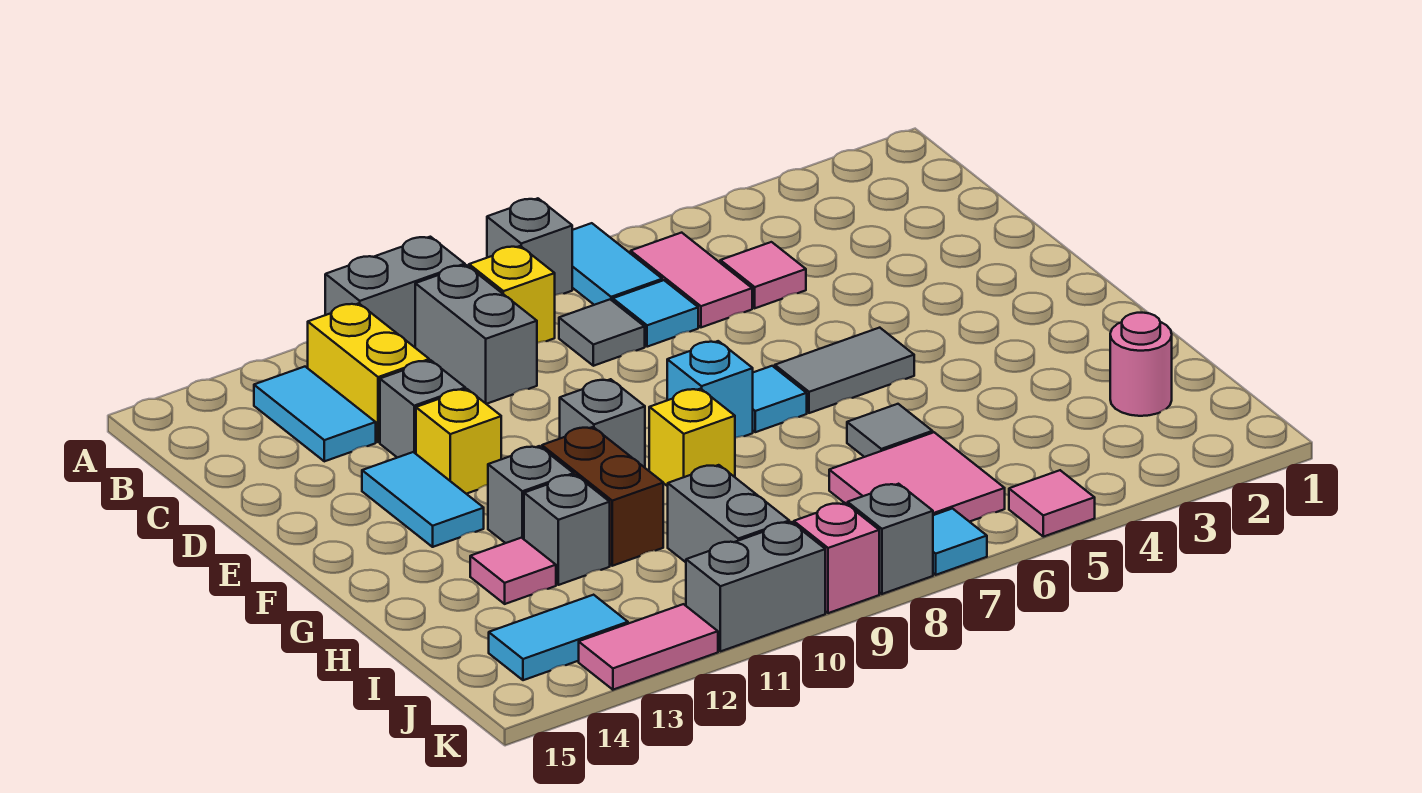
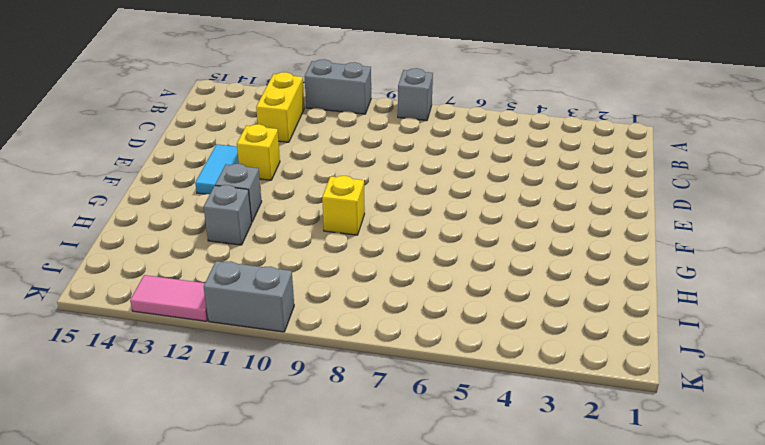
none -> cyan 1x2 tile [572,223,662,305]
none -> pink 1x2 tile [631,233,752,327]
none -> yellow 1x1 brick [469,246,555,343]
none -> grey 1x2 brick [415,265,537,404]

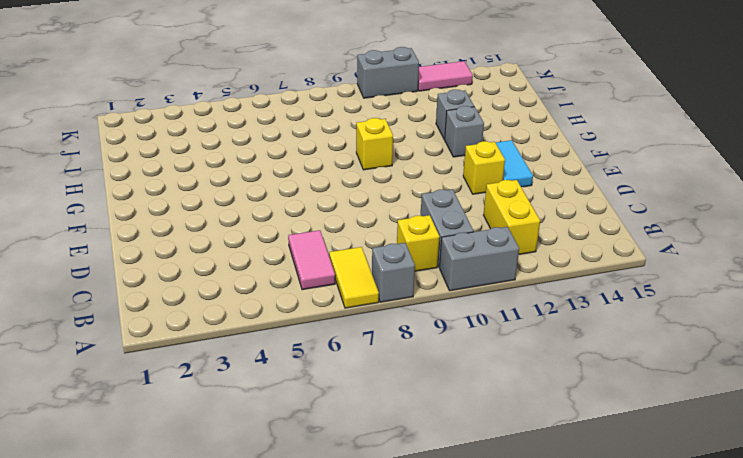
yellow 1x2 tile [329,247,379,308] -> cyan 1x2 tile [572,223,662,305]
none -> cyan 1x2 tile [254,367,376,461]
none -> pink 1x1 tile [720,242,806,308]
none -> cyan 1x1 tile [613,280,698,347]
none -> grey 1x1 tile [559,299,645,366]

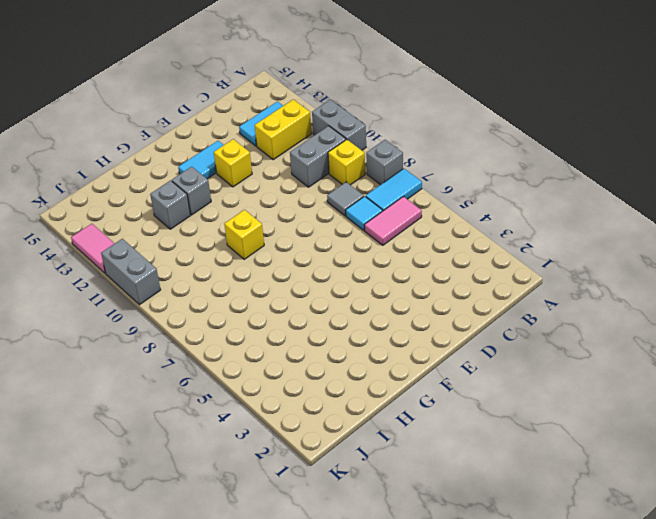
none -> pink 1x1 tile [720,242,806,308]
none -> grey 1x1 brick [380,360,465,458]
none -> grey 1x2 tile [775,328,914,413]
none -> cyan 1x1 tile [753,366,807,432]

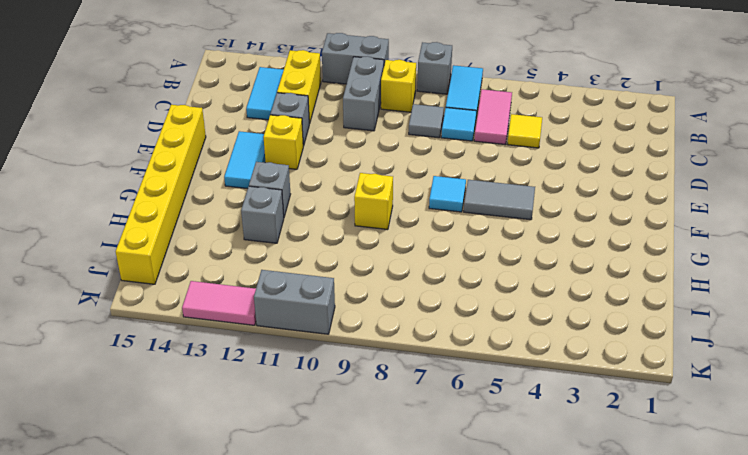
yellow 1x1 tile [508,114,542,148] -> pink 1x1 tile [720,242,806,308]
yellow 1x6 brick [116,105,206,284] -> none
none -> cyan 1x1 brick [667,341,753,438]
none -> grey 1x1 brick [560,379,645,468]
none -> brown 1x2 brick [542,427,663,566]
none -> grey 1x1 tile [847,404,933,457]

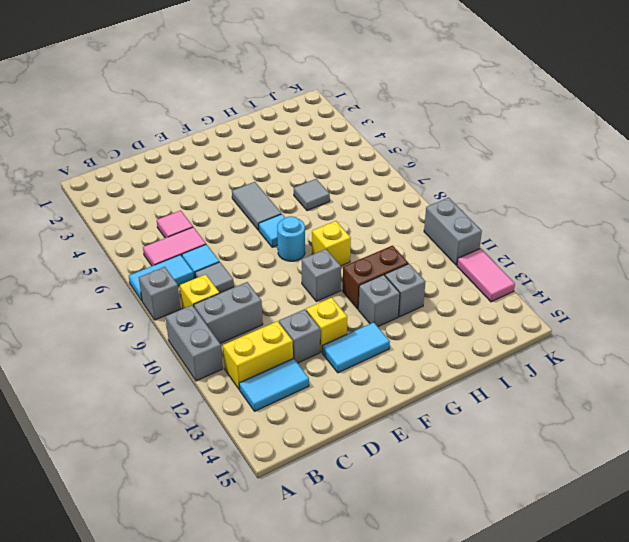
cyan 1x1 round brick [277,216,305,261] -> cyan 1x1 brick [667,341,753,438]
none -> pink 1x1 tile [470,538,556,604]
none -> pink 1x1 round brick [1110,313,1172,416]
none -> pink 2x2 tile [829,432,1005,522]
none -> grey 1x2 brick [668,465,789,562]

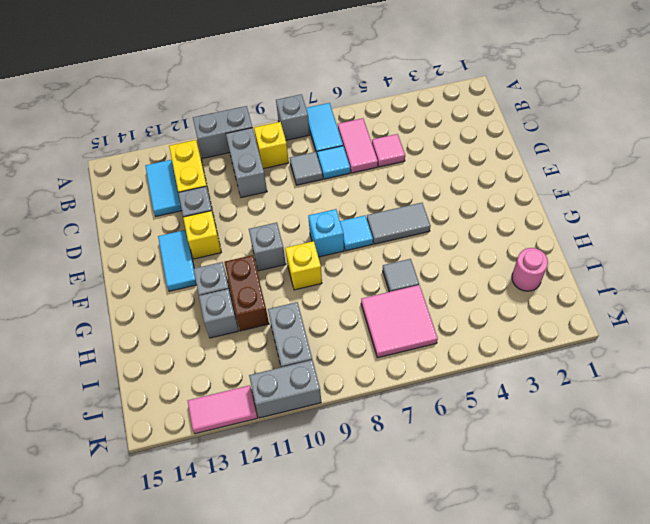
none -> pink 1x1 tile [470,538,556,604]
none -> cyan 1x2 tile [489,595,628,680]
none -> pink 1x1 tile [1009,470,1095,537]
none -> cyan 1x1 tile [933,509,987,575]

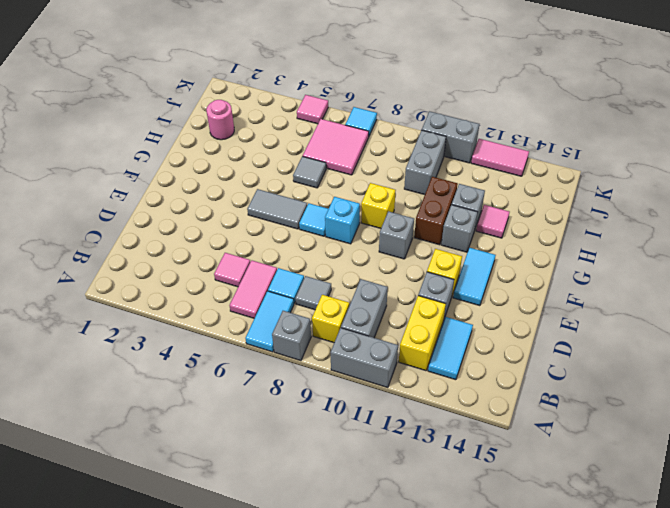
none -> cyan 1x2 tile [489,595,628,680]
none -> grey 1x1 brick [848,484,933,594]
none -> pink 1x1 brick [794,503,879,613]

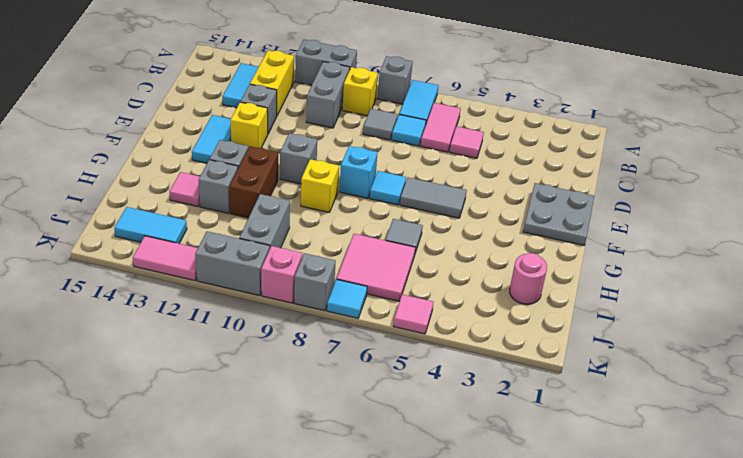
grey 2x2 plate [523,183,594,245] -> none

